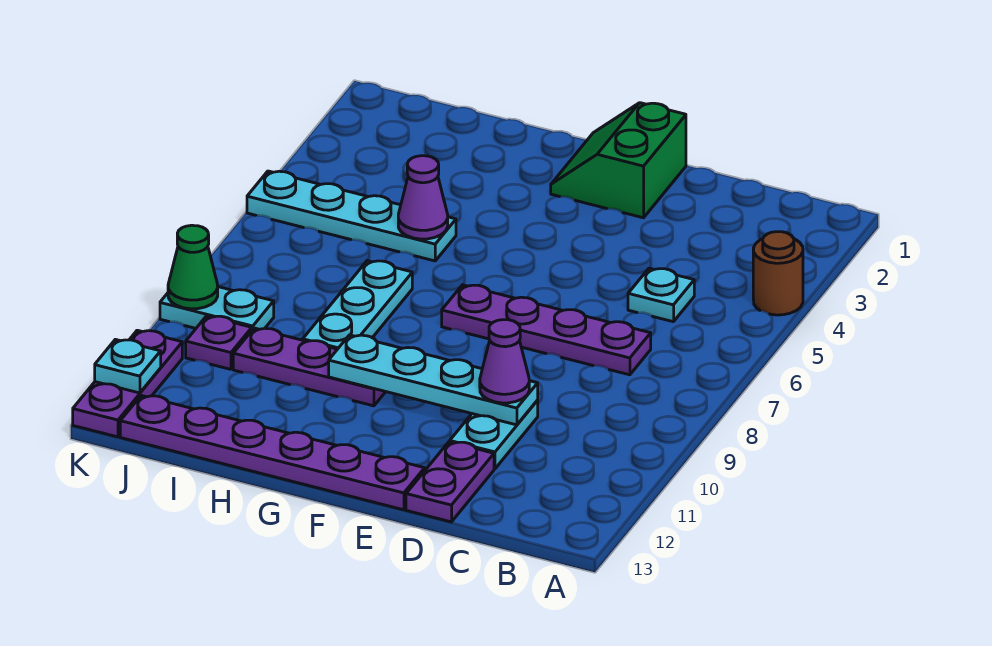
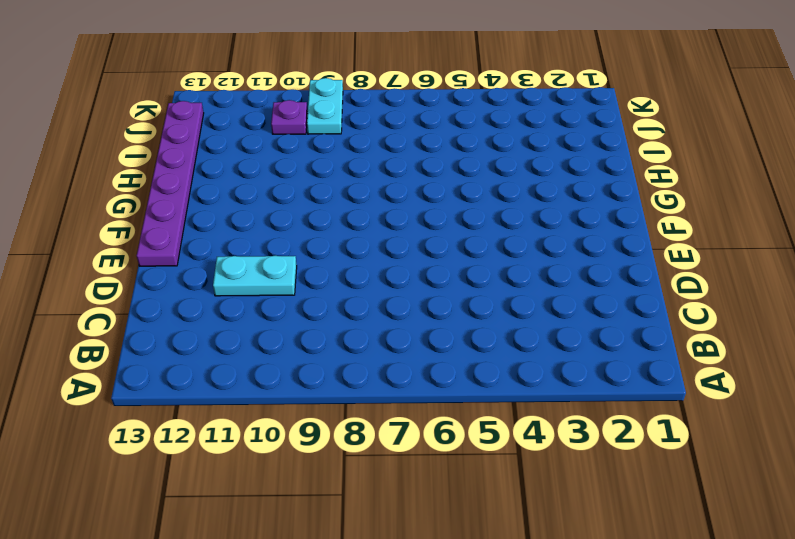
none -> brown 1x1 round brick [753,232,803,315]
none -> cyan 1x1 plate [628,268,694,322]
none -> purple 1x4 plate [442,285,651,375]

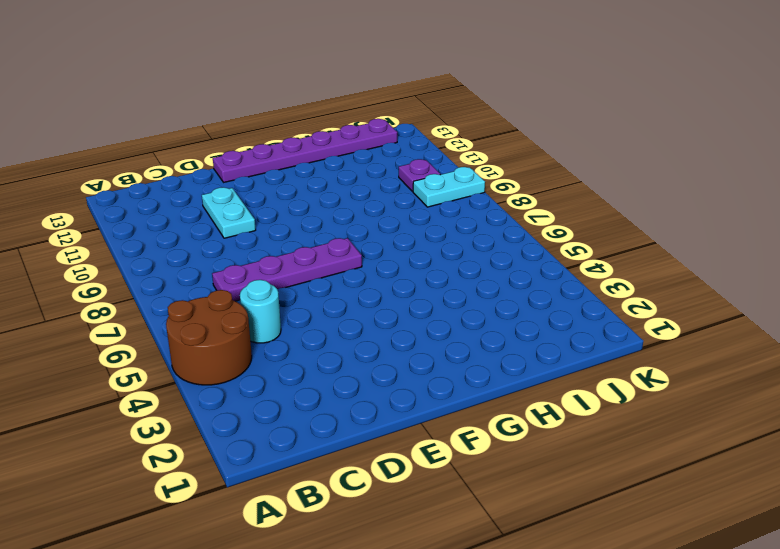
brown 2x2 round brick [166,290,252,385] -> brown 1x1 round brick [753,232,803,315]
cyan 1x1 round brick [240,280,281,343] -> cyan 1x1 plate [628,268,694,322]
none -> purple 1x2 plate [406,442,494,522]
none -> green 2x2 slope [551,103,686,218]
none -> purple 1x3 plate [233,328,385,406]

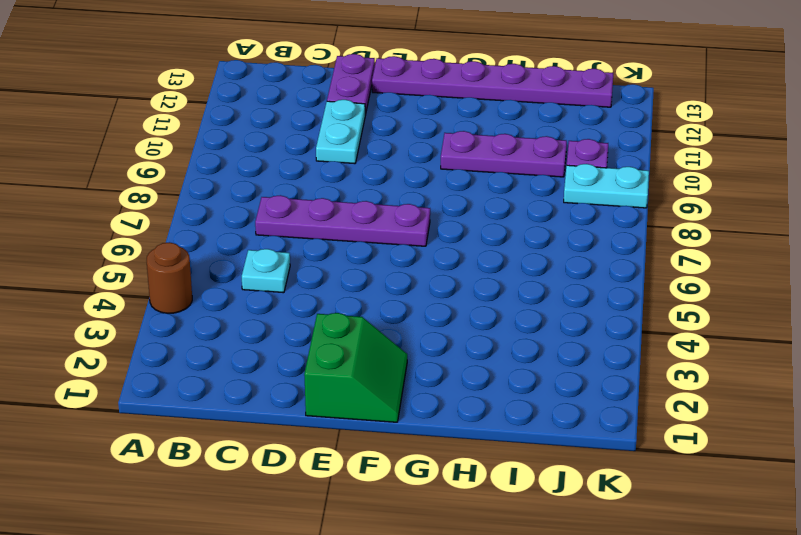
none -> cyan 1x4 plate [247,171,456,261]
none -> cyan 1x3 plate [303,261,412,349]
none -> purple 1x3 plate [73,330,182,437]

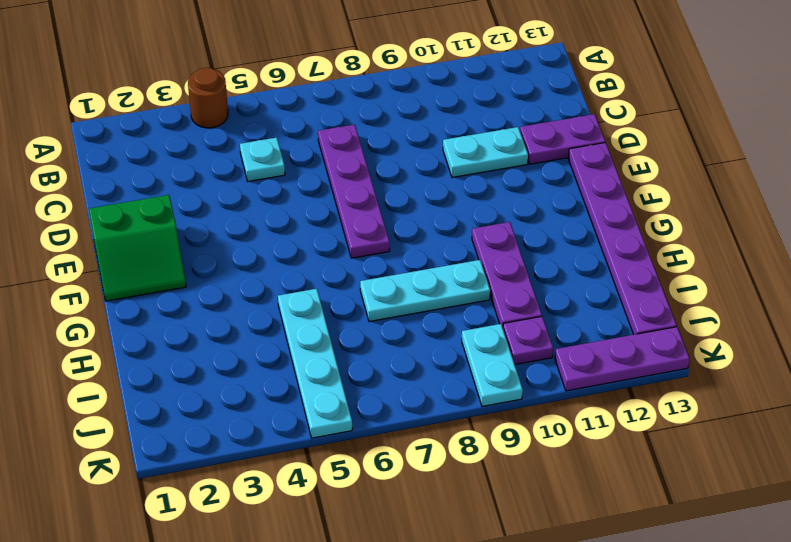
none -> cyan 1x4 plate [329,335,538,425]
none -> purple 1x1 cone [398,156,448,239]
none -> green 1x1 cone [168,225,218,309]

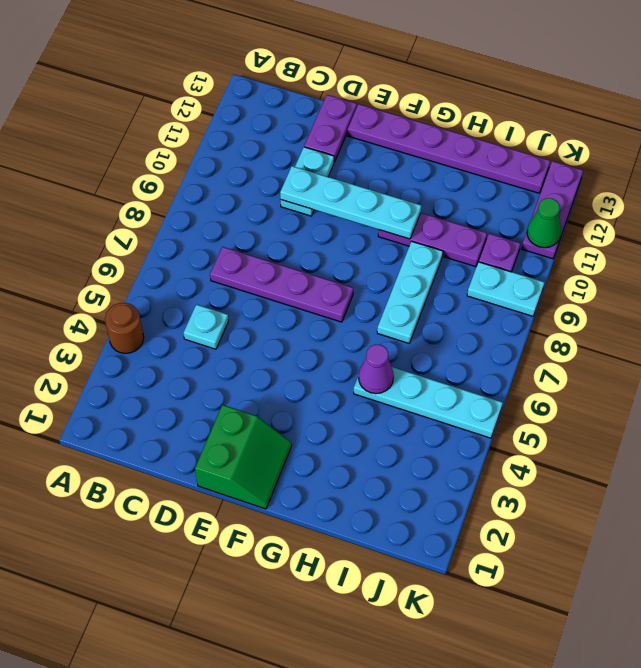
green 1x1 cone [527,198,561,248] -> green 1x1 cone moved to [168,225,218,309]
none -> cyan 1x1 plate [95,339,161,393]
none -> purple 1x1 cone [480,320,529,403]

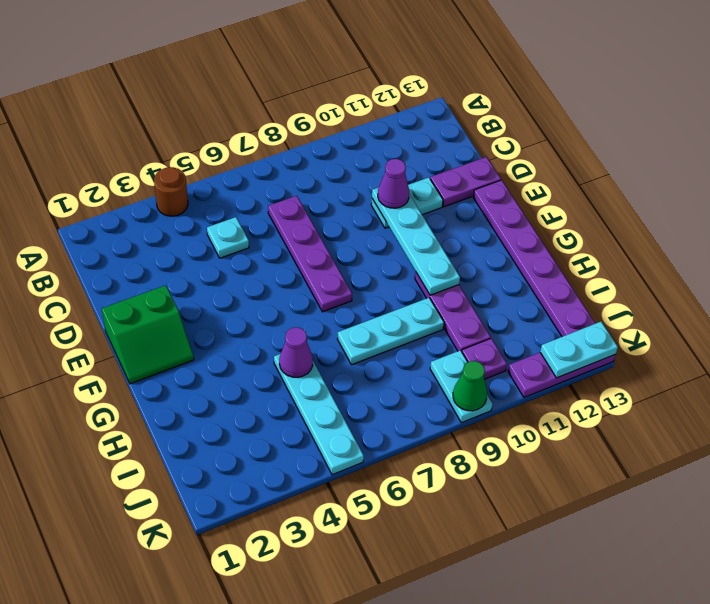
cyan 1x2 plate [540,322,618,378] -> cyan 1x1 plate [95,339,161,393]

